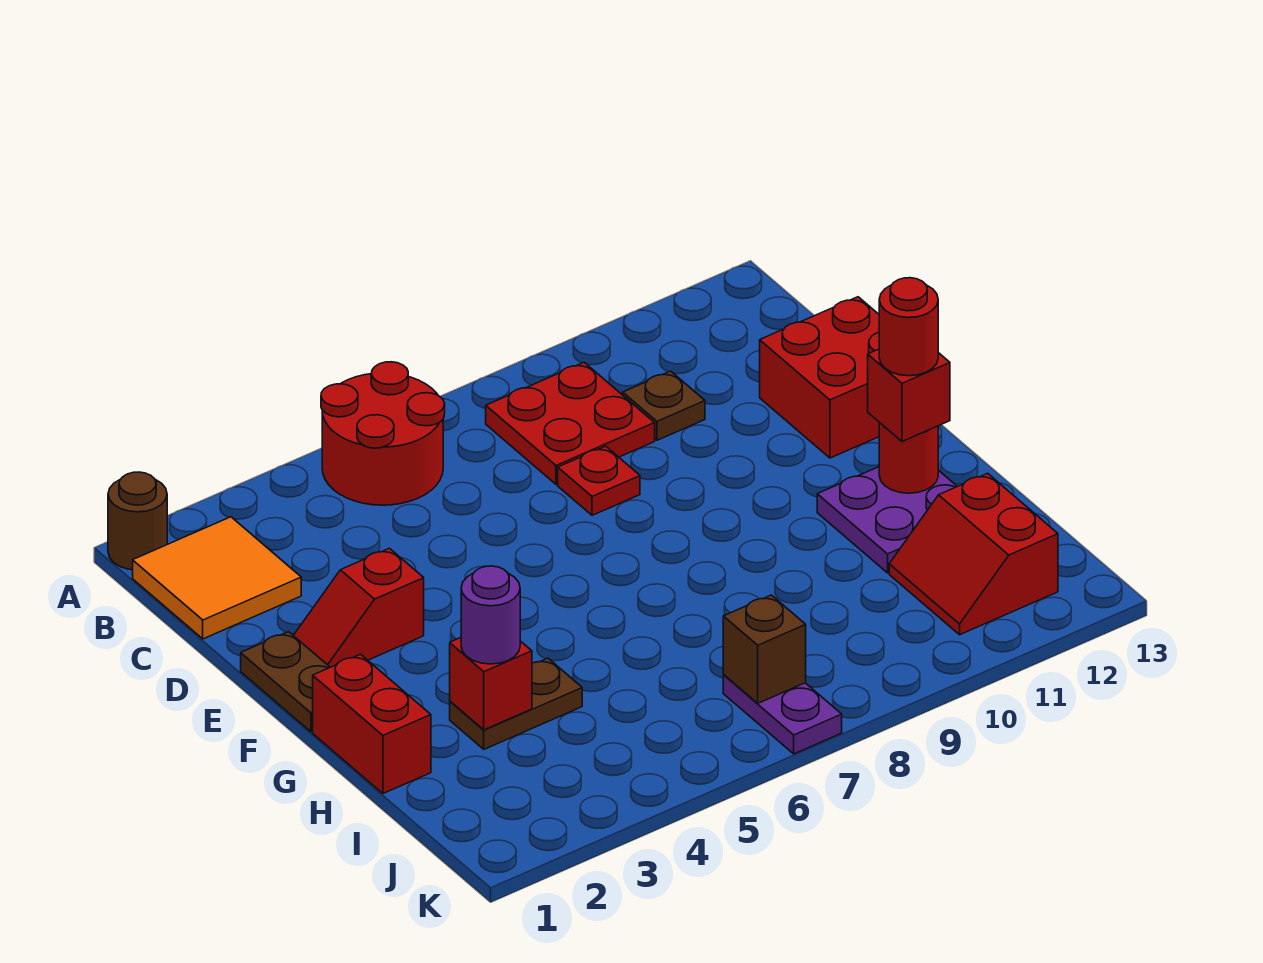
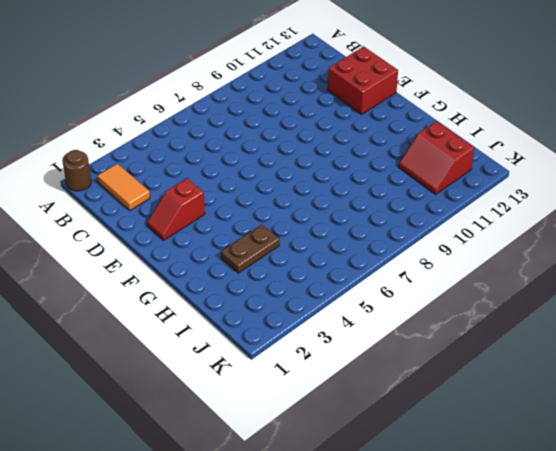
orange 1x2 tile [97,164,150,210] -> orange 2x2 tile [133,517,301,639]
none -> red 2x2 round brick [321,362,445,505]
none -> red 2x2 plate [486,362,655,484]
none -> brown 1x1 plate [623,371,705,440]

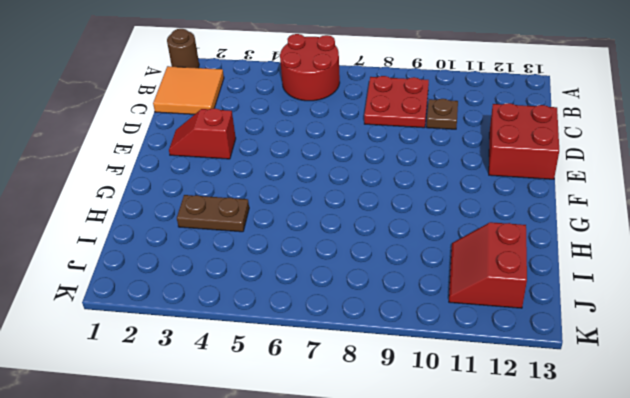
none -> red 1x1 plate [558,446,640,515]
none -> brown 1x2 plate [241,632,330,732]
none -> red 1x2 brick [313,654,431,794]

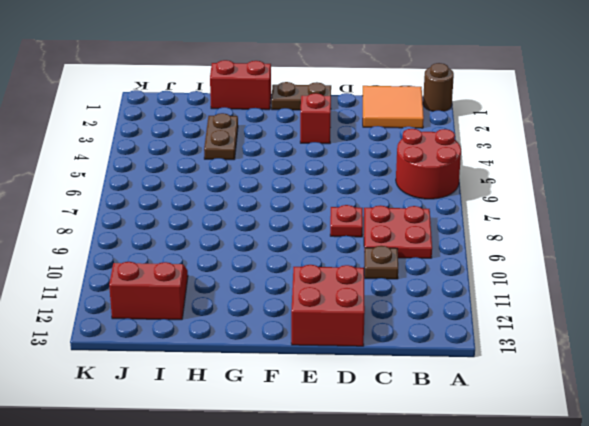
none -> purple 2x2 plate [817,467,957,573]
none -> purple 1x2 plate [723,675,842,754]
none -> red 1x1 round brick [879,422,938,493]

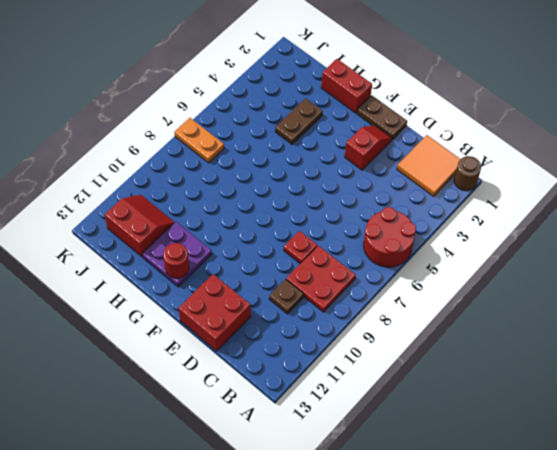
orange 1x2 plate [174,118,224,163] -> purple 1x2 plate [723,675,842,754]
none -> red 1x1 brick [450,638,532,730]
none -> brown 1x1 brick [723,595,806,703]
none -> red 1x1 brick [868,349,950,441]

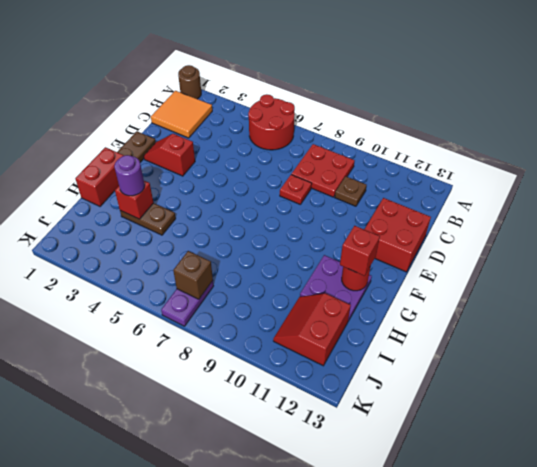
none -> red 1x1 round brick [879,278,938,376]

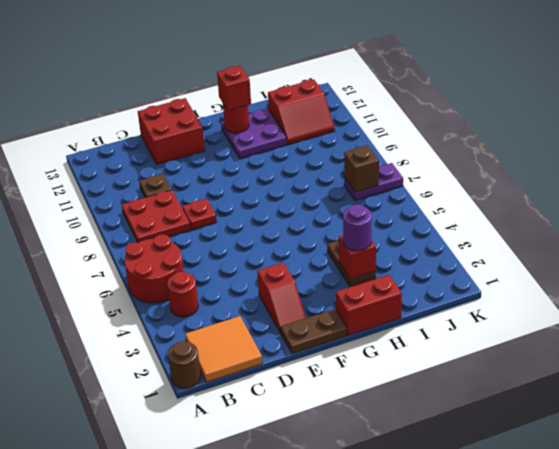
red 1x1 round brick [167,272,198,317] -> red 1x1 round brick moved to [879,278,938,376]

